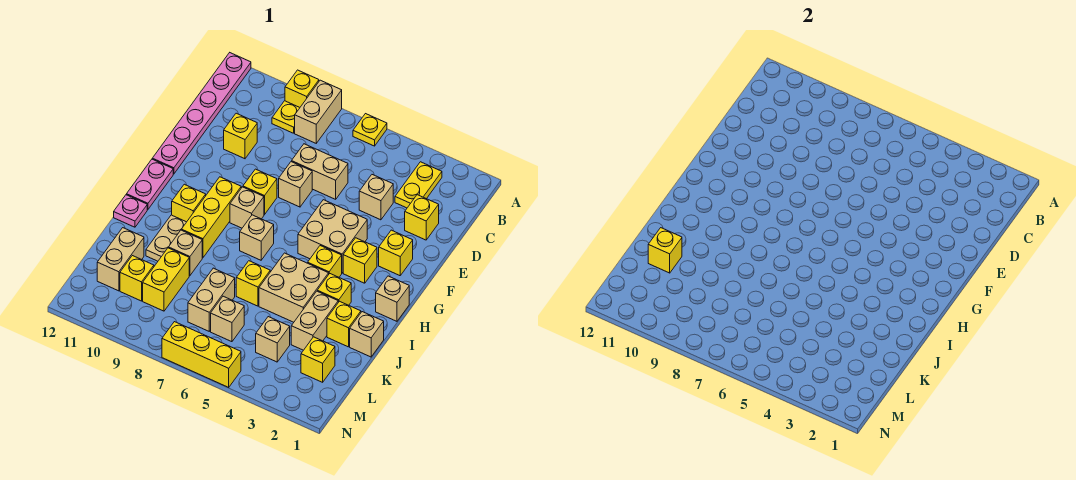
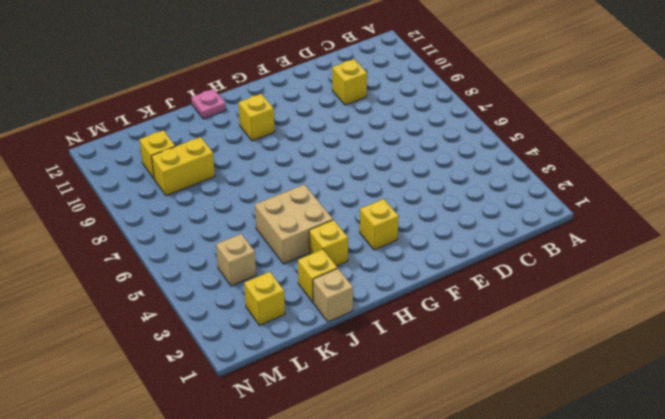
none -> yellow 1x1 plate [353,114,387,146]
none -> tan 1x2 brick [295,80,342,143]
none -> yellow 1x1 brick [285,70,319,107]
none -> pink 1x6 plate [152,53,251,174]

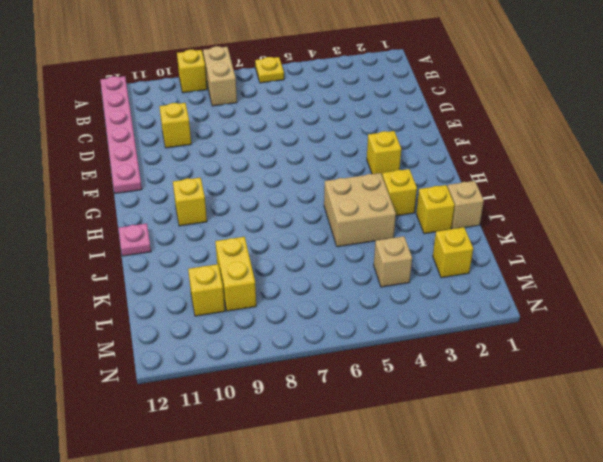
none -> yellow 1x2 plate [395,162,442,208]
none -> yellow 1x1 plate [272,101,300,133]
none -> yellow 1x1 brick [405,195,439,240]
none -> tan 1x1 brick [359,175,393,220]

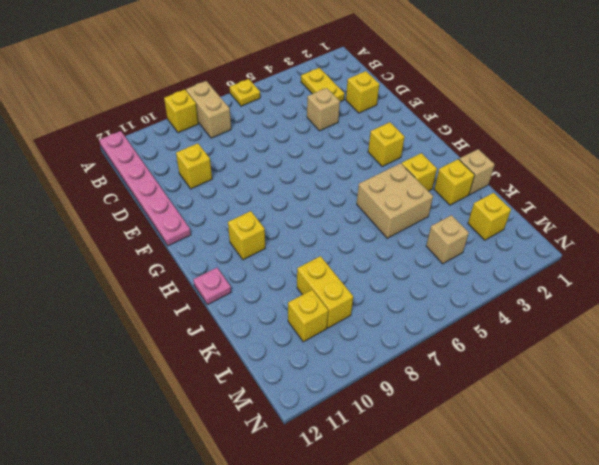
none -> yellow 1x1 plate [272,101,300,133]
none -> tan 1x2 brick [292,144,348,199]
none -> tan 1x1 brick [279,162,312,207]
none -> yellow 1x1 brick [379,230,413,276]

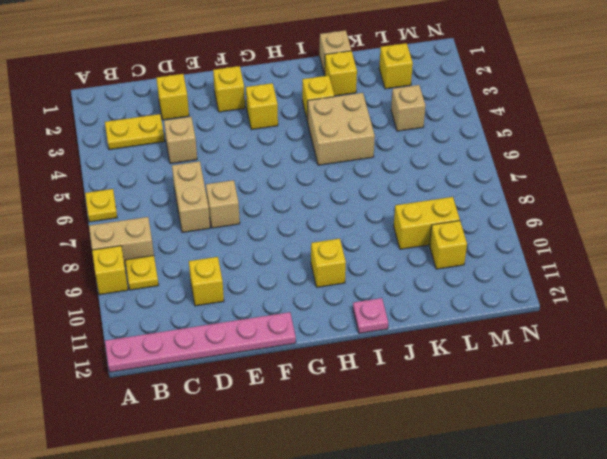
none -> tan 2x2 brick [298,200,367,273]
none -> yellow 1x1 brick [243,169,277,215]
none -> tan 1x1 brick [230,187,264,228]
none -> yellow 1x3 brick [181,177,241,258]

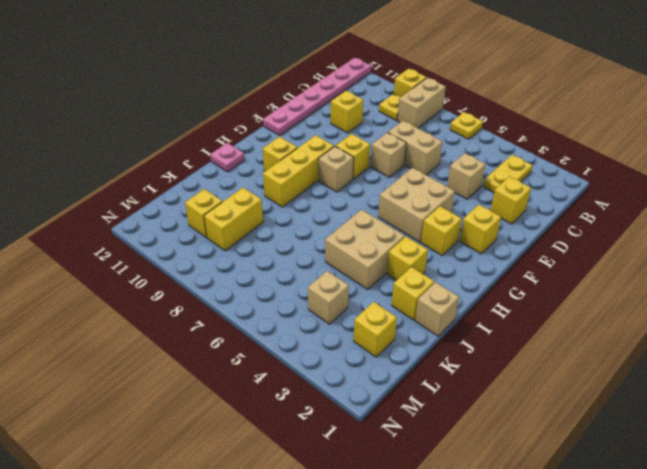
none -> pink 1x2 plate [127,159,173,209]
none -> tan 1x1 brick [376,276,409,321]
none -> yellow 1x1 brick [308,246,342,277]
none -> tan 1x1 brick [240,215,274,260]

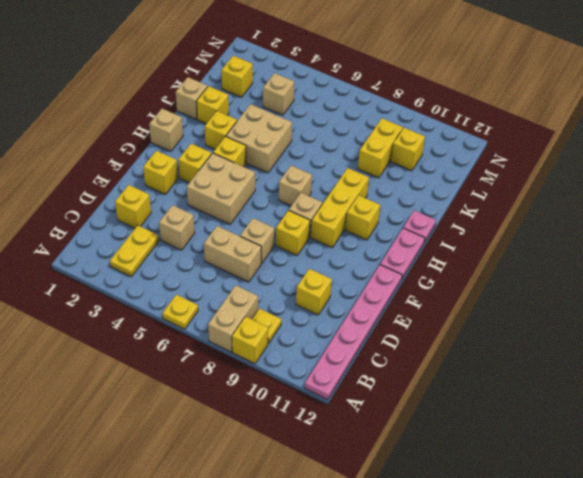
none -> tan 1x2 plate [146,215,186,261]
none -> tan 1x2 brick [291,291,338,350]
none -> yellow 1x1 brick [236,261,270,306]
none -> tan 1x1 brick [169,230,202,276]

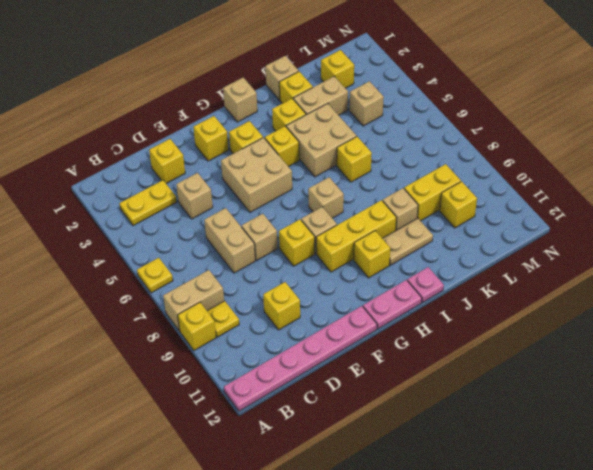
none -> tan 1x2 brick [188,268,235,331]
none -> tan 1x2 brick [97,228,144,291]
none -> tan 1x1 brick [211,296,244,342]
none -> yellow 1x3 brick [162,322,241,387]

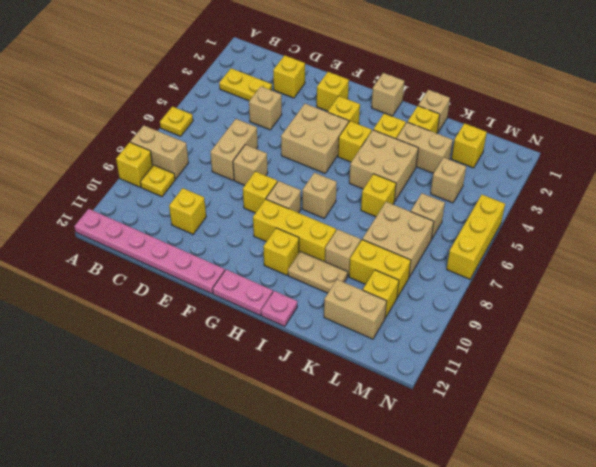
tan 2x2 brick [362,202,434,277] -> tan 1x2 brick [188,268,235,331]
none -> yellow 1x1 brick [648,228,682,273]

